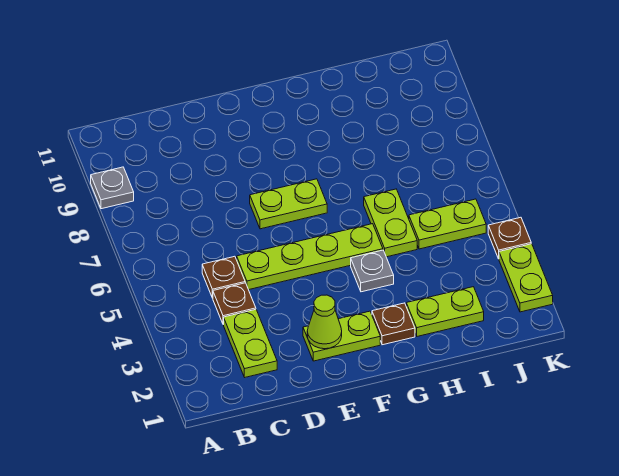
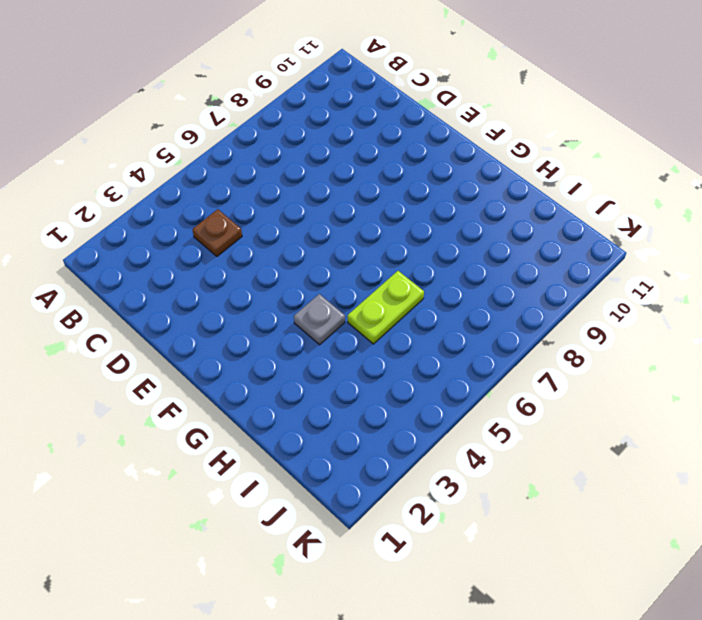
none -> grey 1x1 plate [91,167,134,209]
none -> lime 1x2 plate [224,309,277,377]
none -> brown 1x1 plate [202,256,245,298]

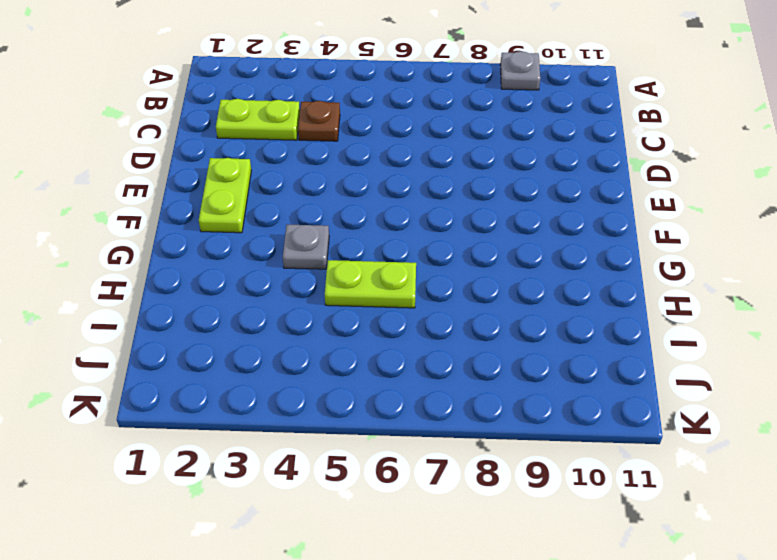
none -> brown 1x1 plate [202,256,245,298]
none -> lime 1x4 plate [237,224,383,290]
none -> lime 1x2 plate [250,179,327,229]

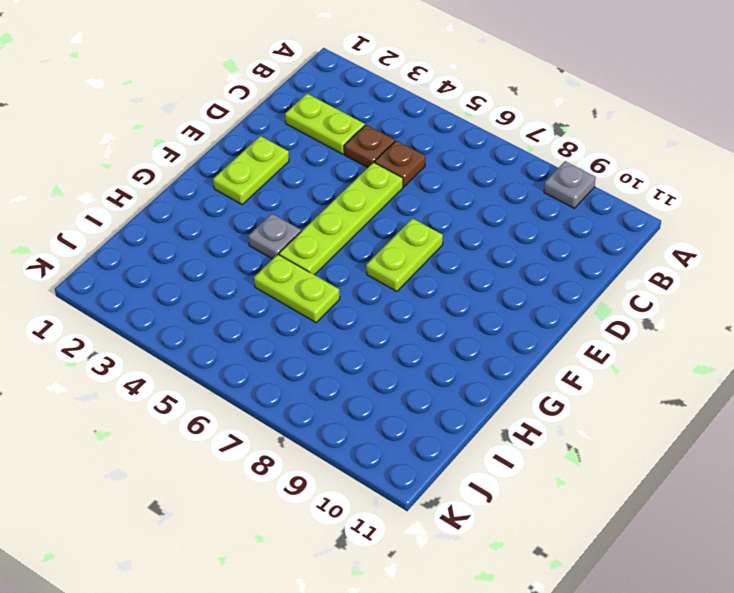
none -> brown 1x1 plate [372,303,415,345]
none -> lime 1x2 plate [406,287,484,336]
none -> lime 1x2 plate [409,199,486,249]

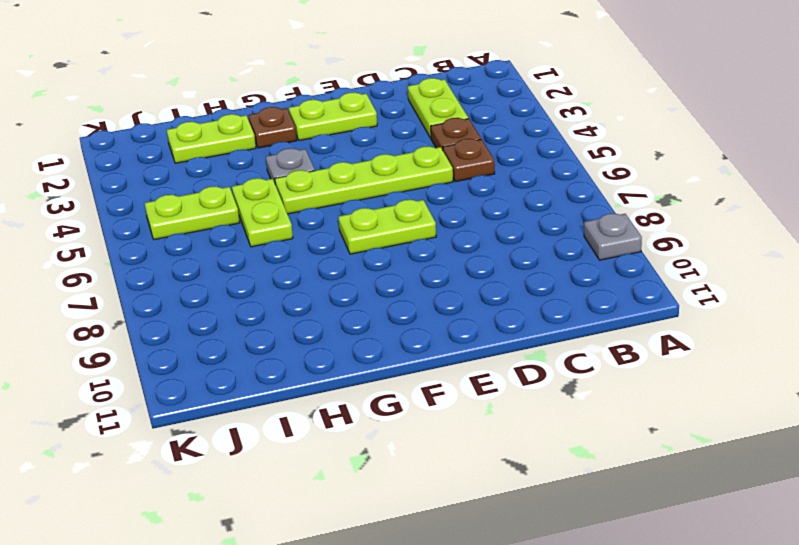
none -> lime 1x2 plate [499,244,553,312]
none -> brown 1x1 plate [488,217,531,259]
none -> lime 1x1 cone [307,295,342,349]

